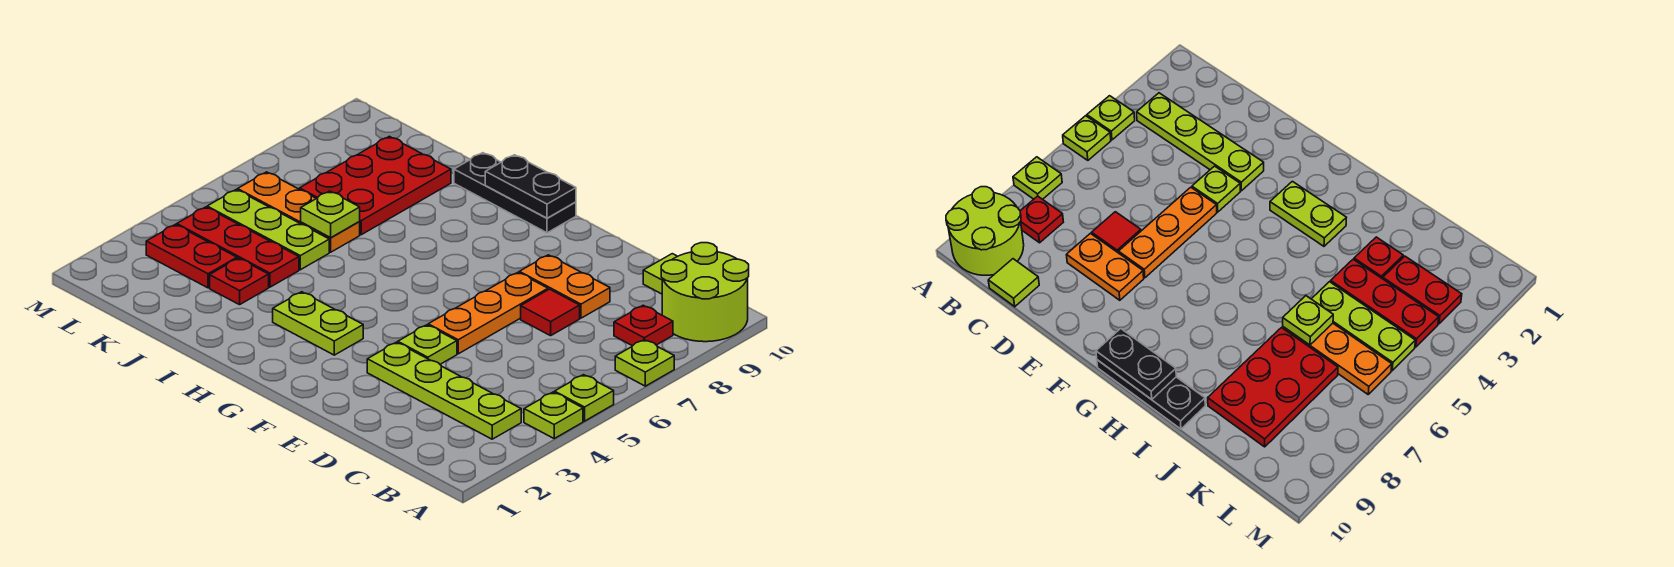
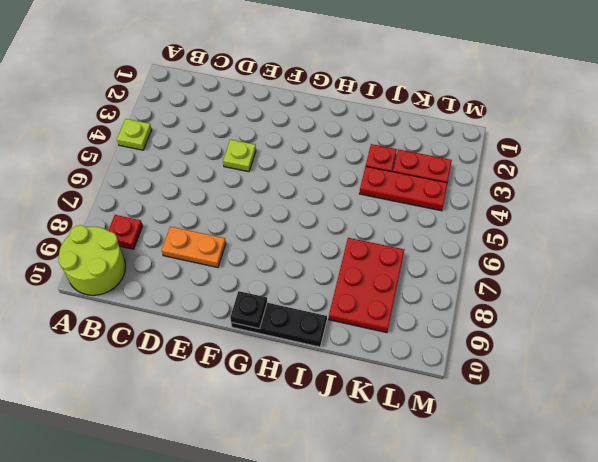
black 1x1 plate [230,291,267,329] -> black 1x2 plate [485,155,576,218]
none -> lime 1x1 plate [555,375,614,421]
none -> lime 1x1 plate [615,340,674,386]
none -> lime 1x4 plate [367,342,521,439]

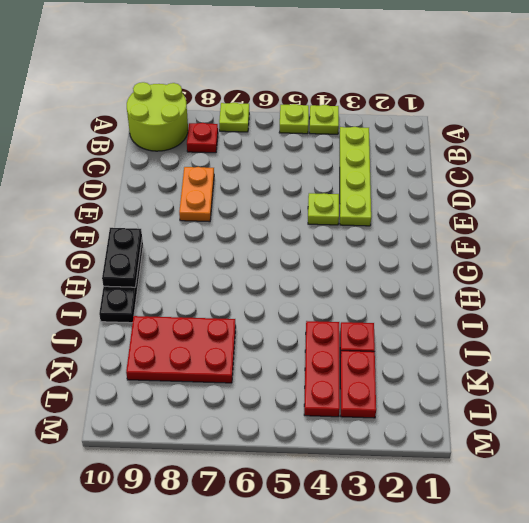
none -> lime 1x1 tile [643,254,677,294]
none -> red 1x1 tile [521,289,580,336]
none -> orange 1x3 plate [428,273,548,354]

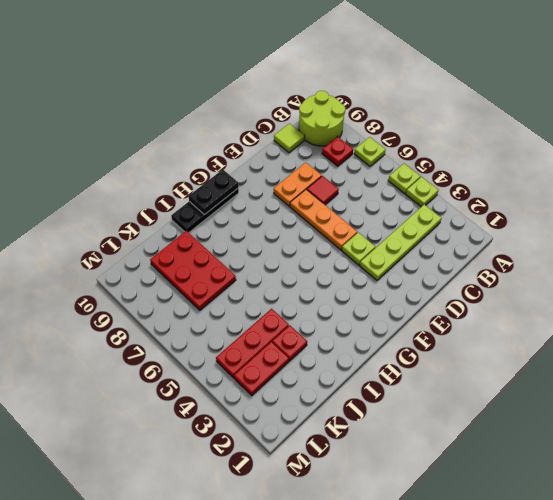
none -> lime 1x2 plate [273,292,363,355]
none -> lime 1x3 plate [207,190,329,270]
none -> orange 1x3 plate [238,172,360,252]

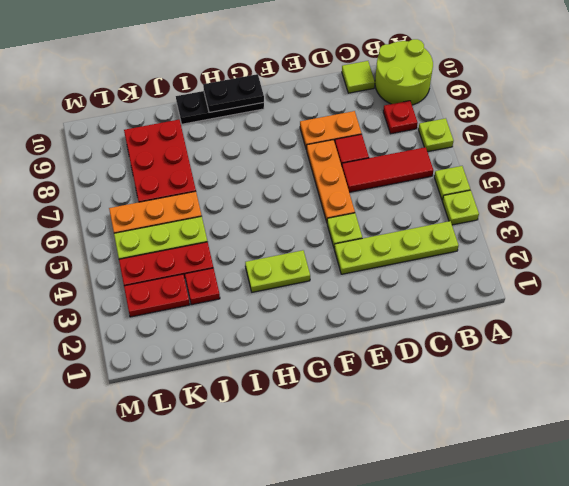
red 1x3 tile [342,147,433,192] -> none
none -> lime 1x1 plate [301,191,360,237]

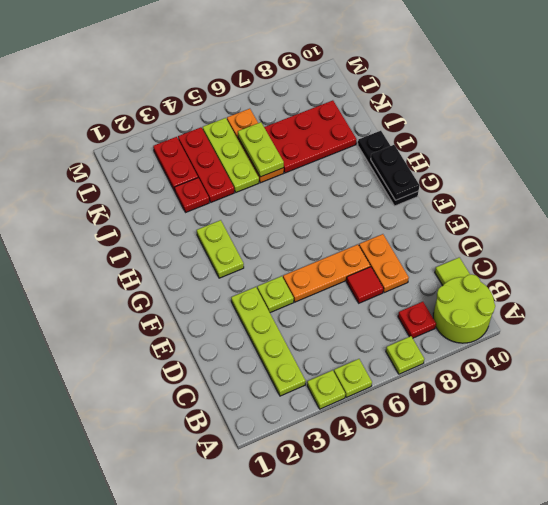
lime 1x2 plate [238,122,284,177] -> lime 1x1 plate [301,191,360,237]

